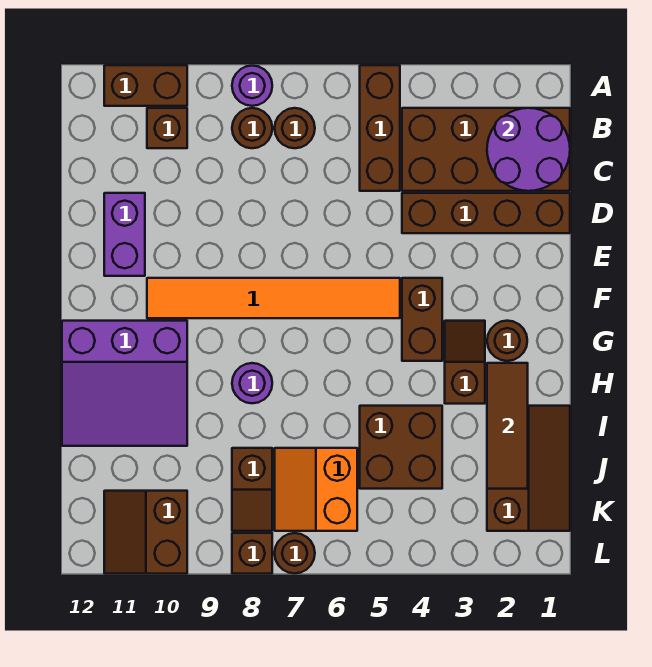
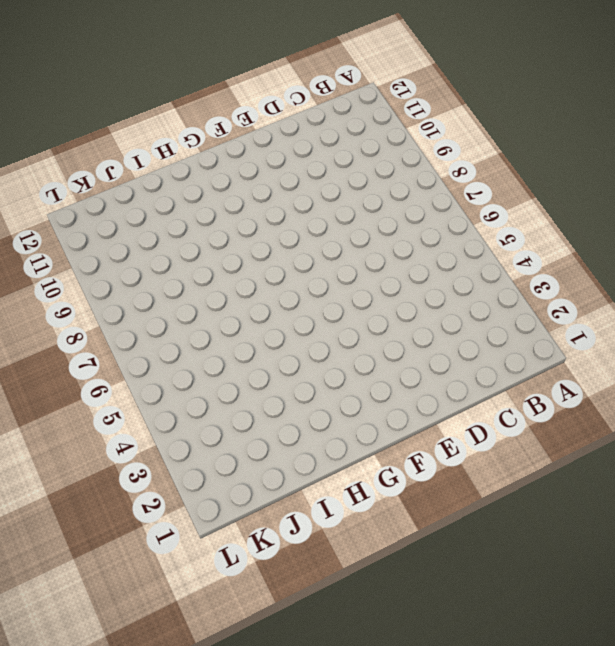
none -> brown 1x3 brick [360,65,400,191]
none -> purple 1x1 round brick [232,66,272,106]
none -> brown 1x2 brick [104,65,187,106]

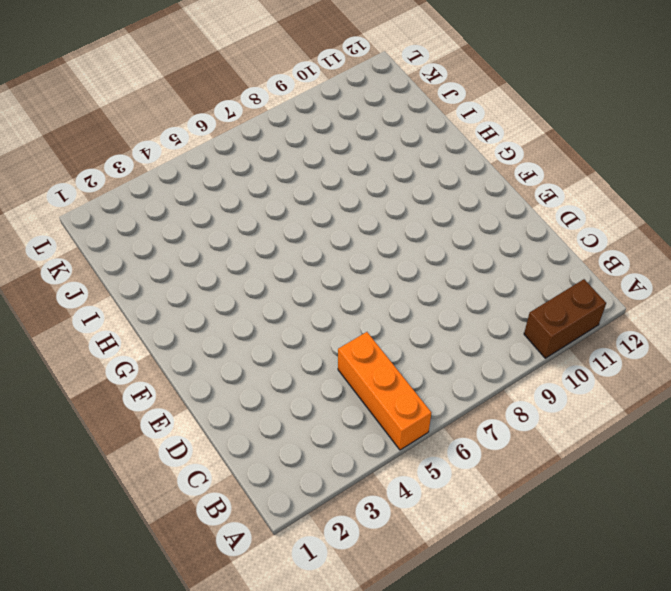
orange 1x3 brick [338,332,431,450] -> brown 1x3 brick [360,65,400,191]
none -> purple 1x1 round brick [232,66,272,106]
none -> brown 2x4 brick [402,108,570,191]
none -> brown 1x1 round brick [275,108,315,148]

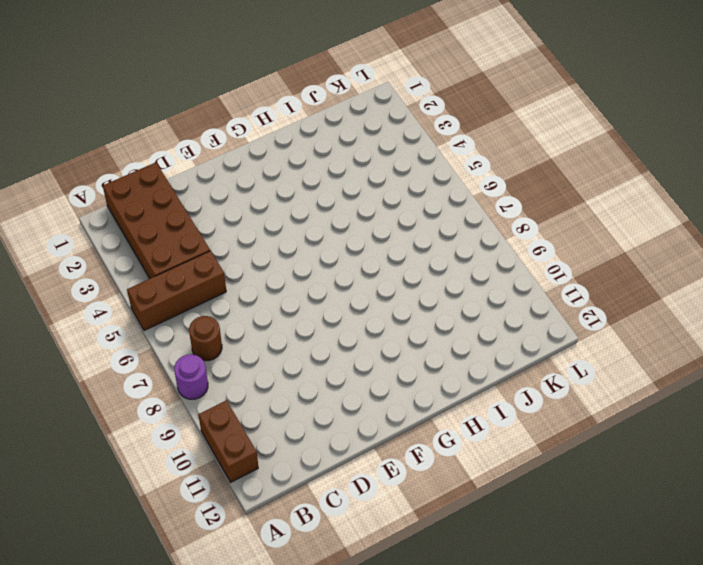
none -> brown 1x1 round brick [232,108,272,148]
none -> brown 1x1 brick [147,108,187,148]
none -> brown 1x4 brick [402,193,570,233]

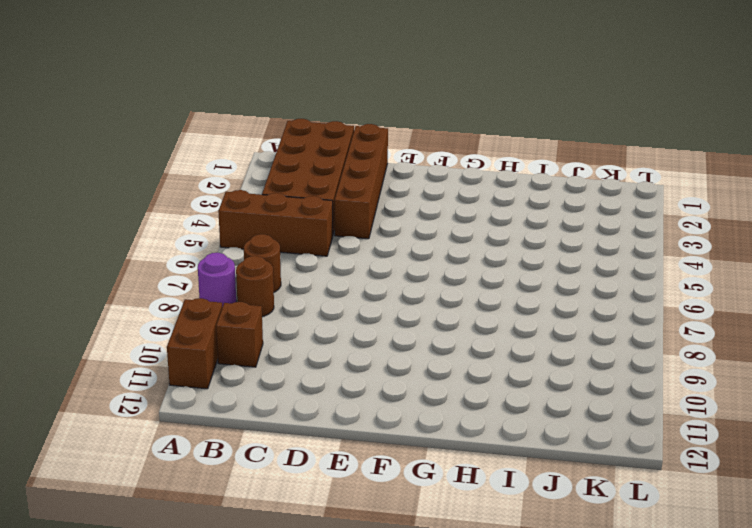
none -> purple 1x2 brick [104,193,145,276]
none -> brown 1x2 brick [402,278,442,361]
none -> orange 1x6 tile [147,278,400,318]

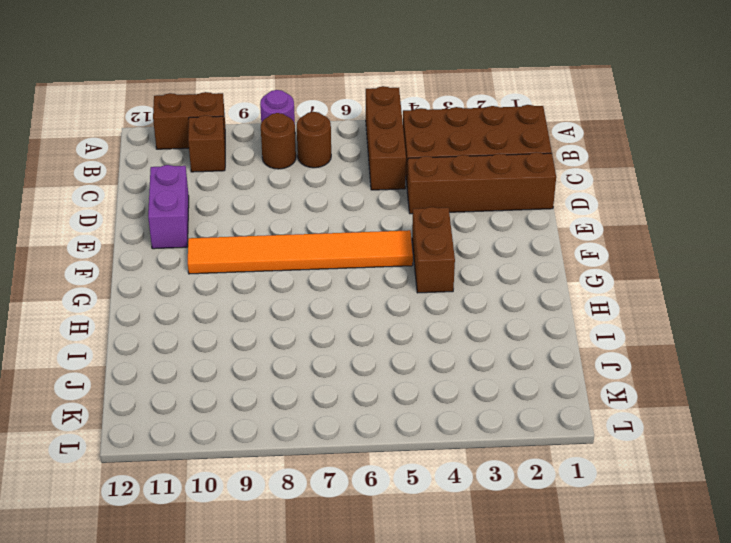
none -> brown 1x1 round brick [487,321,527,361]
none -> brown 1x2 slope [445,321,485,404]
none -> purple 3x3 slope [62,321,187,446]

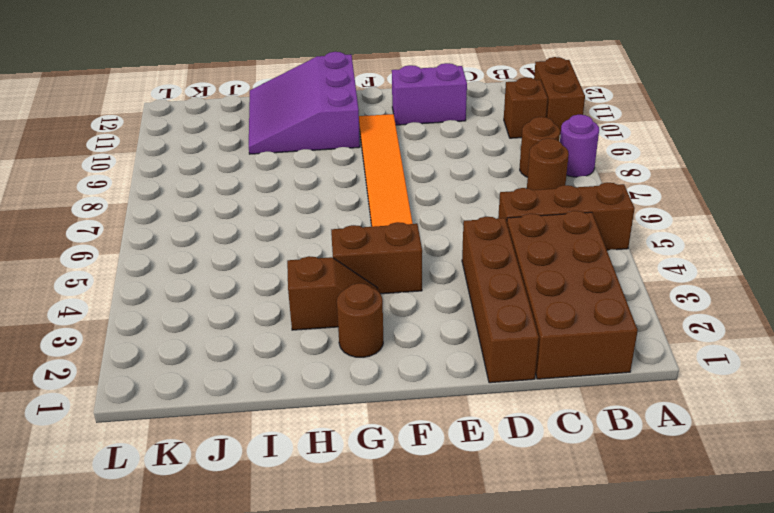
none -> purple 1x1 round brick [232,363,272,403]
none -> brown 2x3 slope [487,406,570,531]
none -> brown 2x2 brick [360,406,442,489]

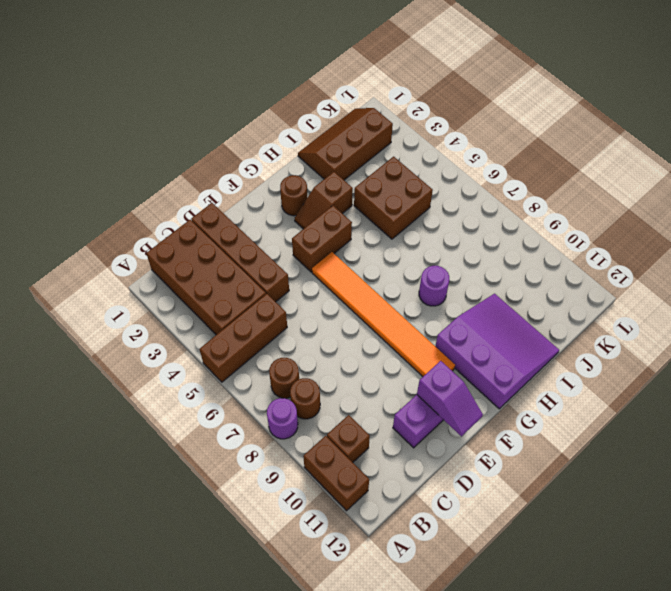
purple 1x2 slope [417,361,483,436] -> none
none -> orange 2x2 slope [275,448,357,531]
none -> brown 1x2 slope [232,448,272,531]
none -> brown 2x2 slope [104,491,187,574]

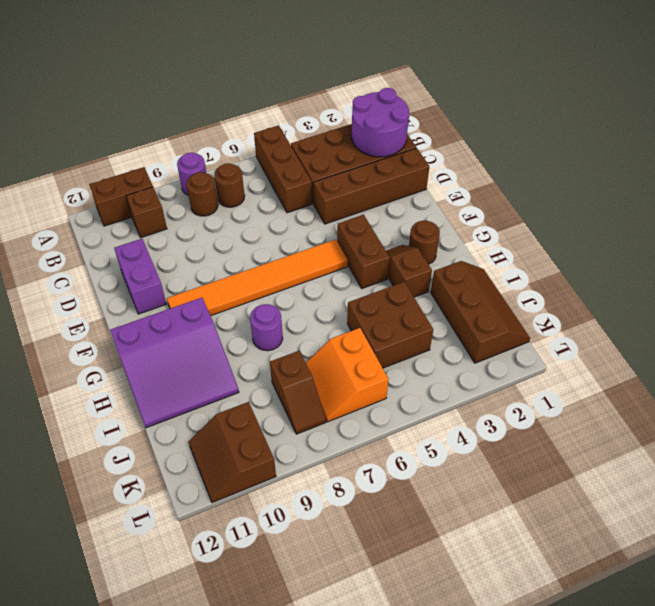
none -> brown 1x1 round brick [275,533,315,574]
none -> brown 1x1 brick [232,533,272,574]
none -> brown 1x3 tile [487,363,528,489]

